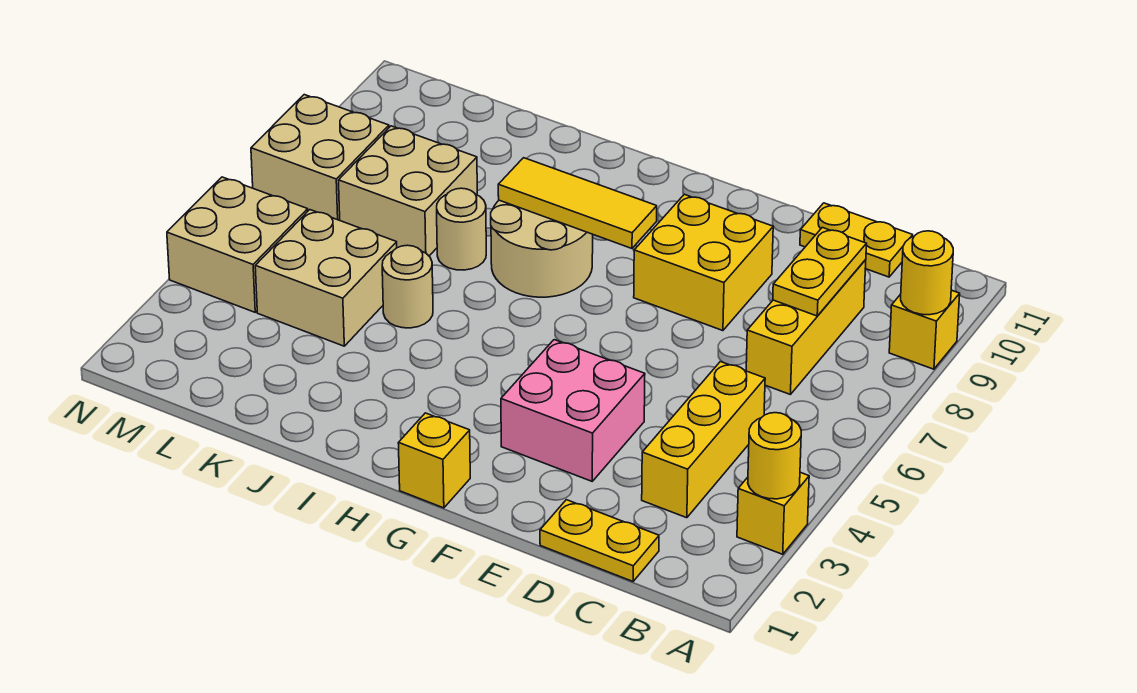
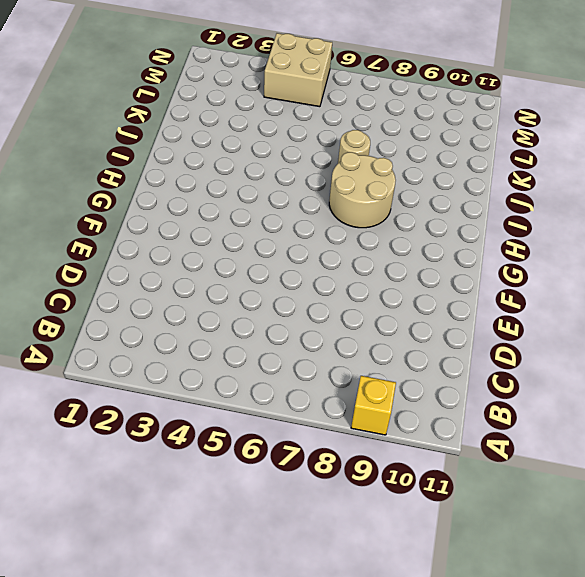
none -> yellow 1x1 brick [737,472,809,554]
none -> yellow 1x2 plate [540,500,659,581]
none -> yellow 1x3 brick [642,362,765,518]

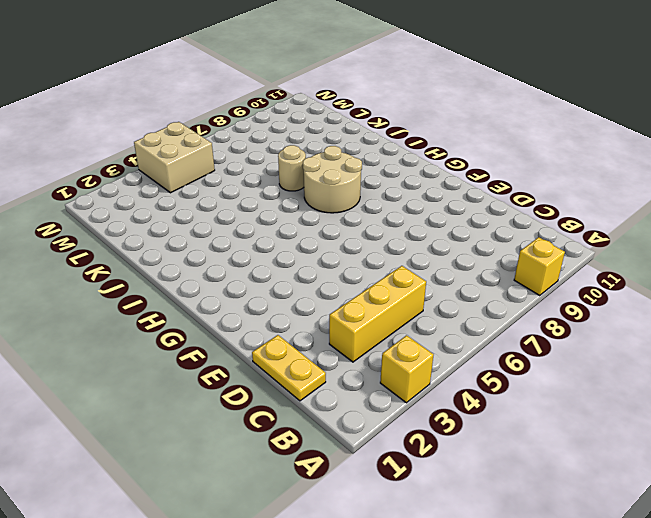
none -> yellow 1x3 brick [746,260,866,395]
none -> yellow 1x2 plate [800,203,913,277]
none -> pink 2x2 brick [501,340,645,481]

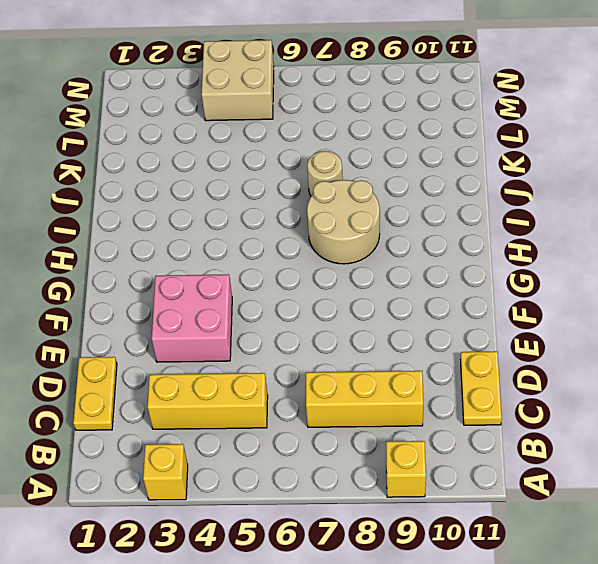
none -> yellow 2x2 brick [634,194,773,331]
none -> yellow 1x1 brick [398,413,470,508]
none -> tan 1x1 round brick [382,245,433,328]

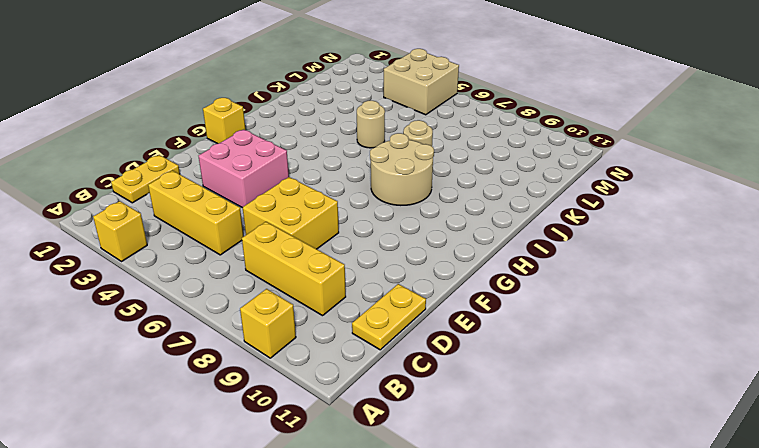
yellow 2x2 brick [243,177,339,249] -> yellow 2x2 brick moved to [634,194,773,331]
none -> tan 2x2 brick [255,210,397,346]
none -> tan 2x2 brick [338,126,477,256]
none -> tan 2x2 brick [251,95,389,220]

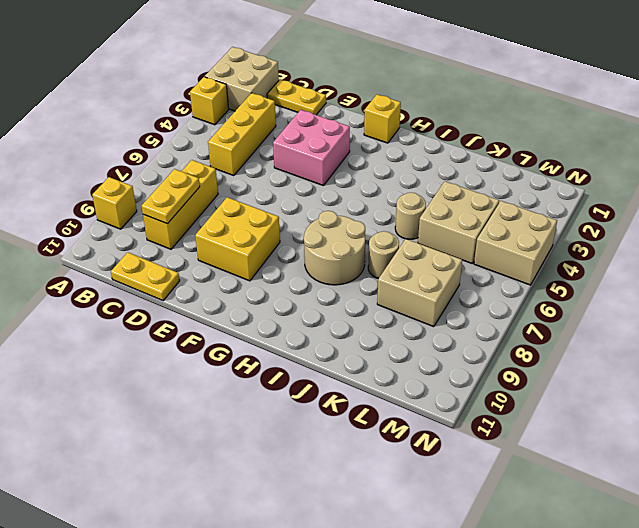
tan 2x2 brick [205,47,279,111] -> tan 2x2 brick moved to [251,95,389,220]
none -> yellow 1x1 round brick [748,413,801,499]
none -> yellow 1x1 round brick [901,231,953,315]
none -> yellow 1x3 tile [498,158,657,248]

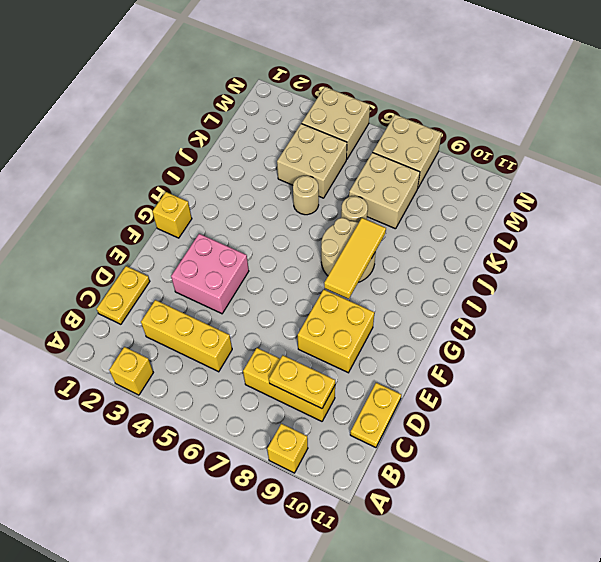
none -> yellow 1x1 round brick [748,413,801,499]
none -> yellow 1x1 round brick [901,231,953,315]

